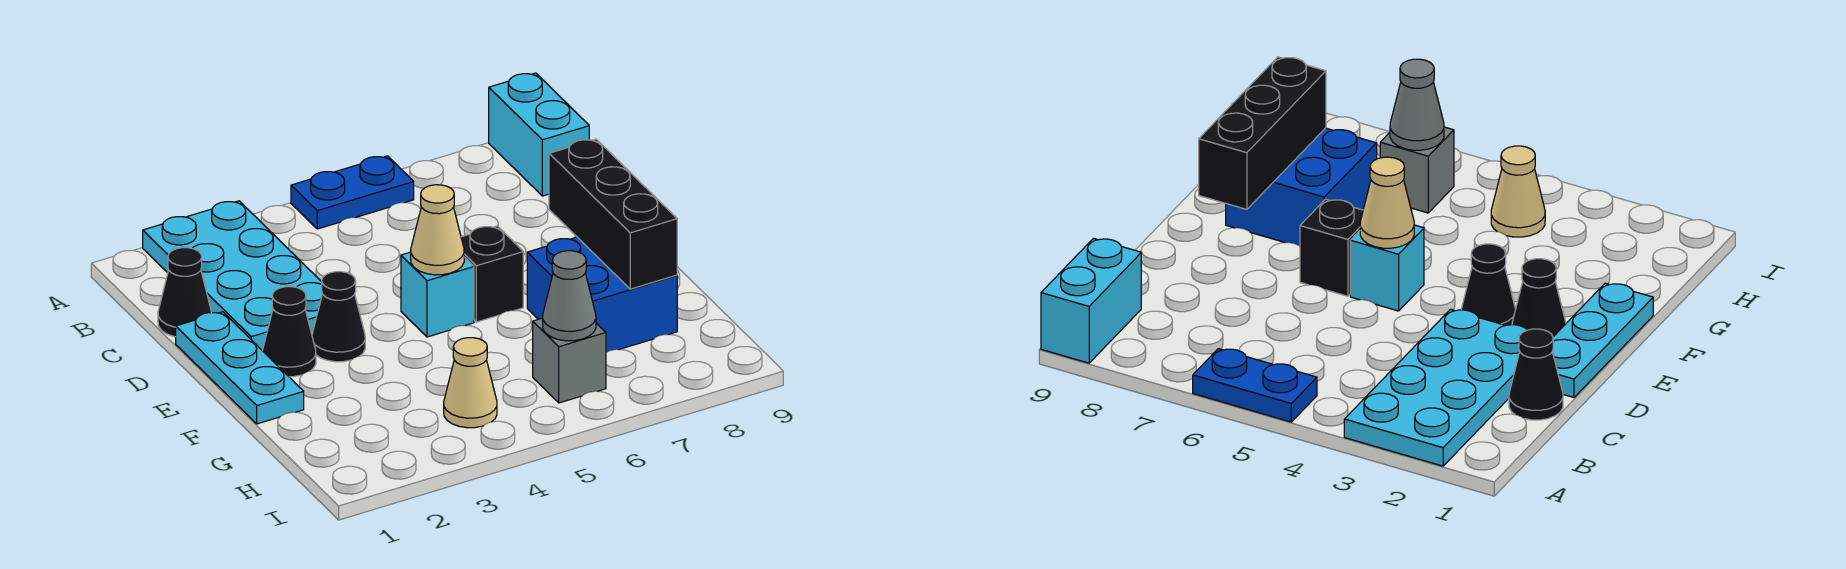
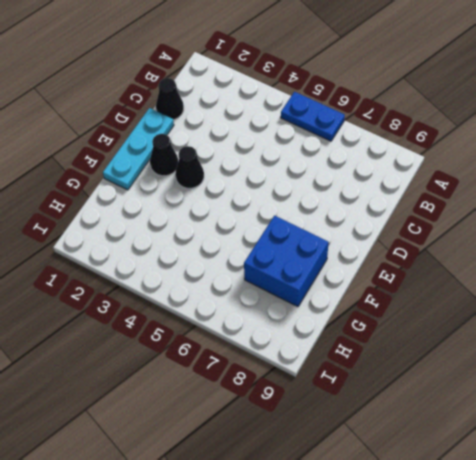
none -> cyan 2x4 plate [143,201,322,351]
none -> cyan 1x2 brick [489,73,589,196]
none -> cyan 1x1 brick [401,252,474,337]

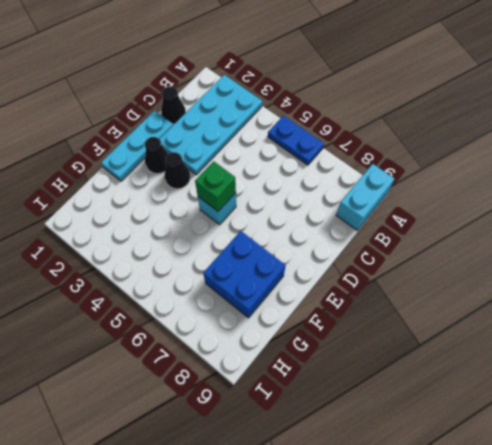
green 1x1 brick [195,161,236,211] -> tan 1x1 cone [411,185,464,275]
none -> black 1x1 brick [461,226,523,322]
none -> tan 1x1 cone [444,338,497,428]
none -> grey 1x1 brick [533,318,606,403]

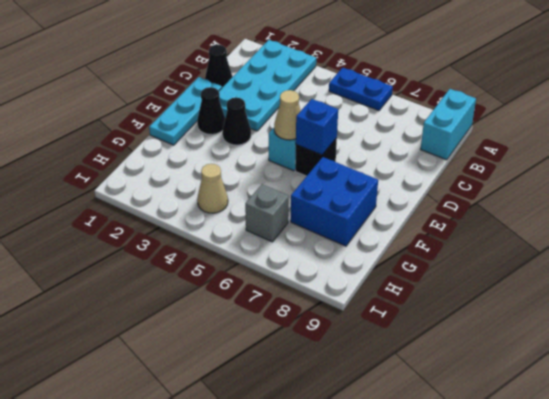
blue 1x1 brick [296,99,338,155] -> none
none -> black 1x3 brick [549,139,677,289]
none -> grey 1x1 cone [543,251,596,341]

